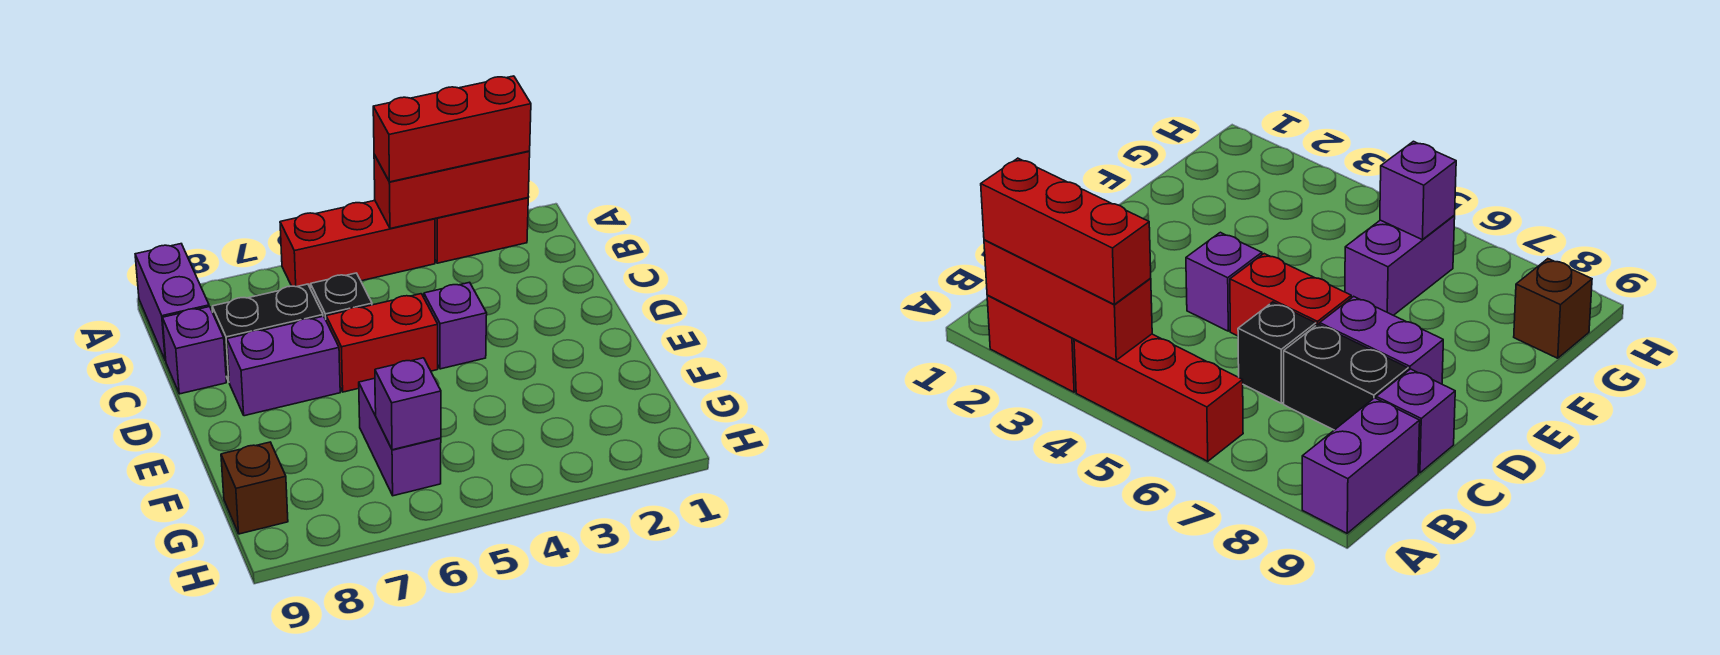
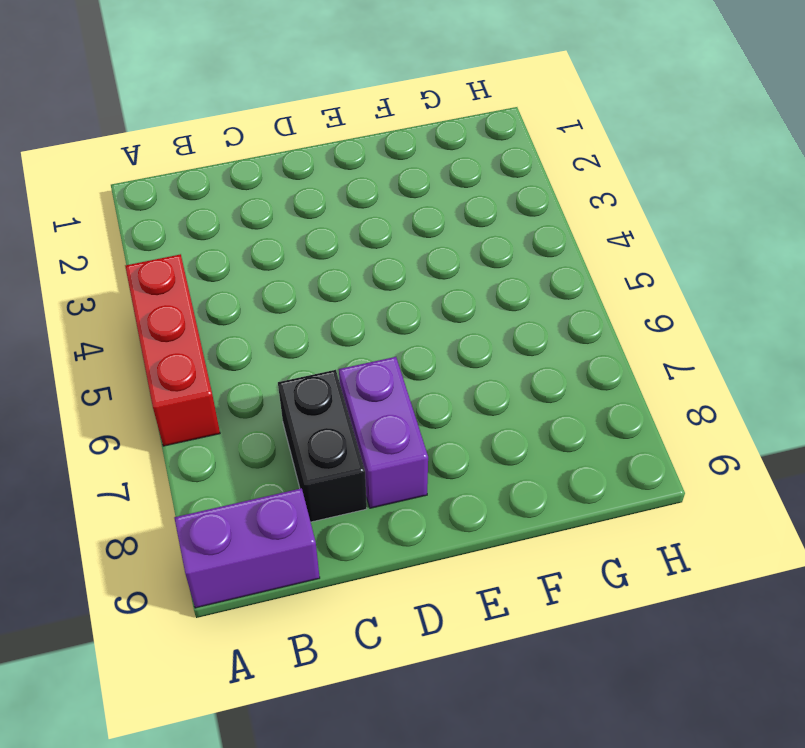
none -> red 1x2 brick [435,198,528,263]
none -> black 1x1 brick [310,273,372,319]
none -> purple 1x1 brick [162,307,226,394]

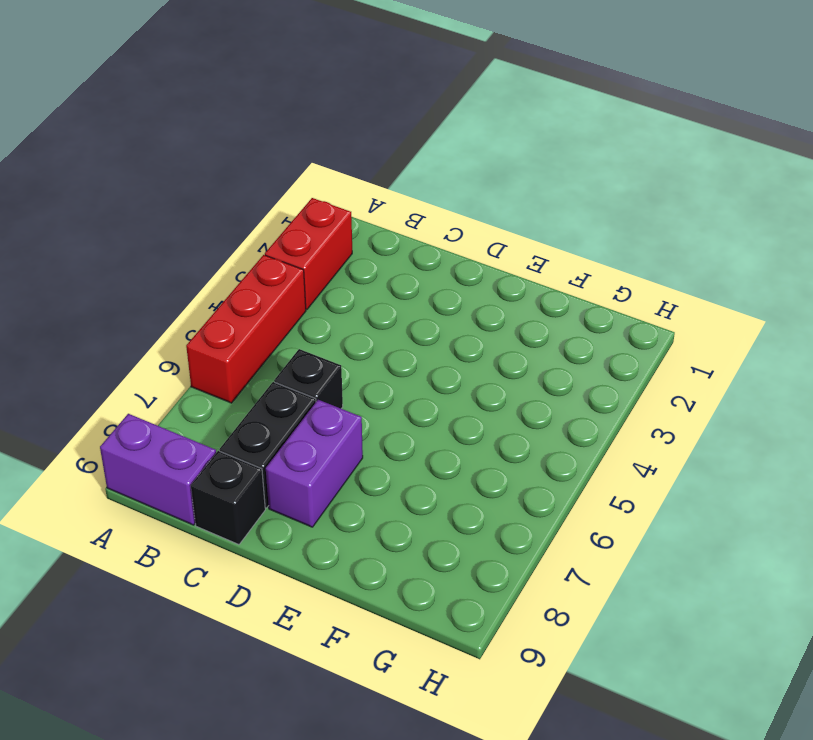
black 1x1 brick [191,451,265,545] -> purple 1x1 brick [162,307,226,394]
none -> purple 1x1 brick [424,282,487,369]
none -> red 1x2 brick [326,294,438,392]
none -> purple 1x2 brick [359,378,441,496]

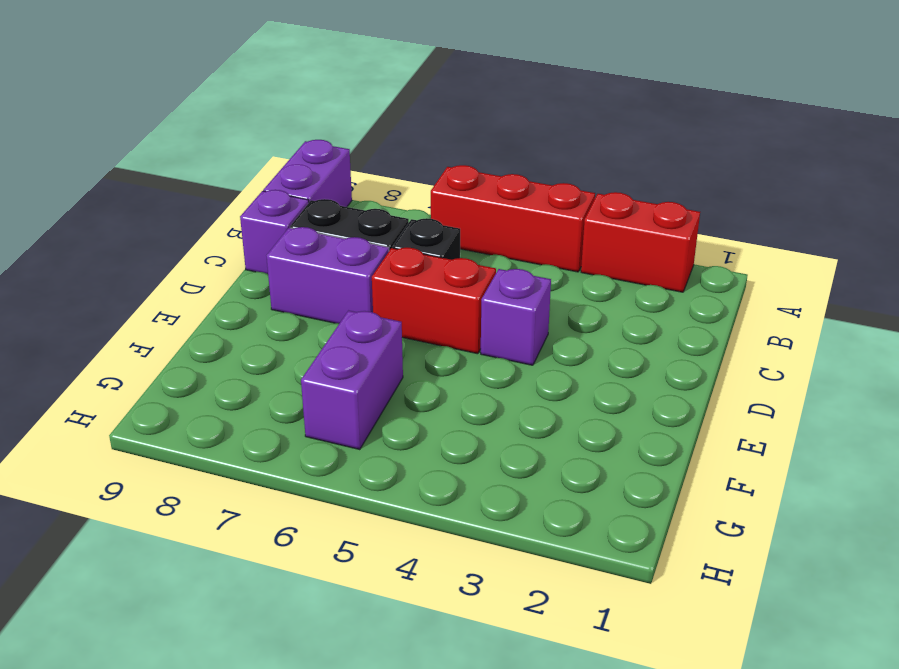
none -> brown 1x1 brick [221,442,288,534]
none -> red 1x3 brick [374,151,530,229]
none -> purple 1x1 brick [375,358,441,450]

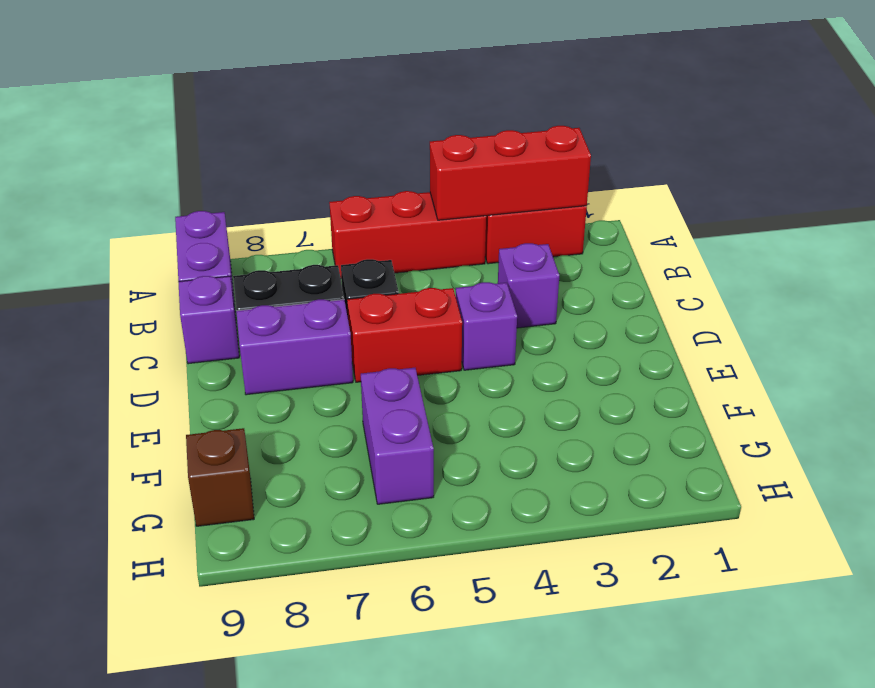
purple 1x1 brick [498,243,559,328] -> purple 1x1 brick moved to [375,358,441,450]
none -> red 1x3 brick [373,76,531,182]

